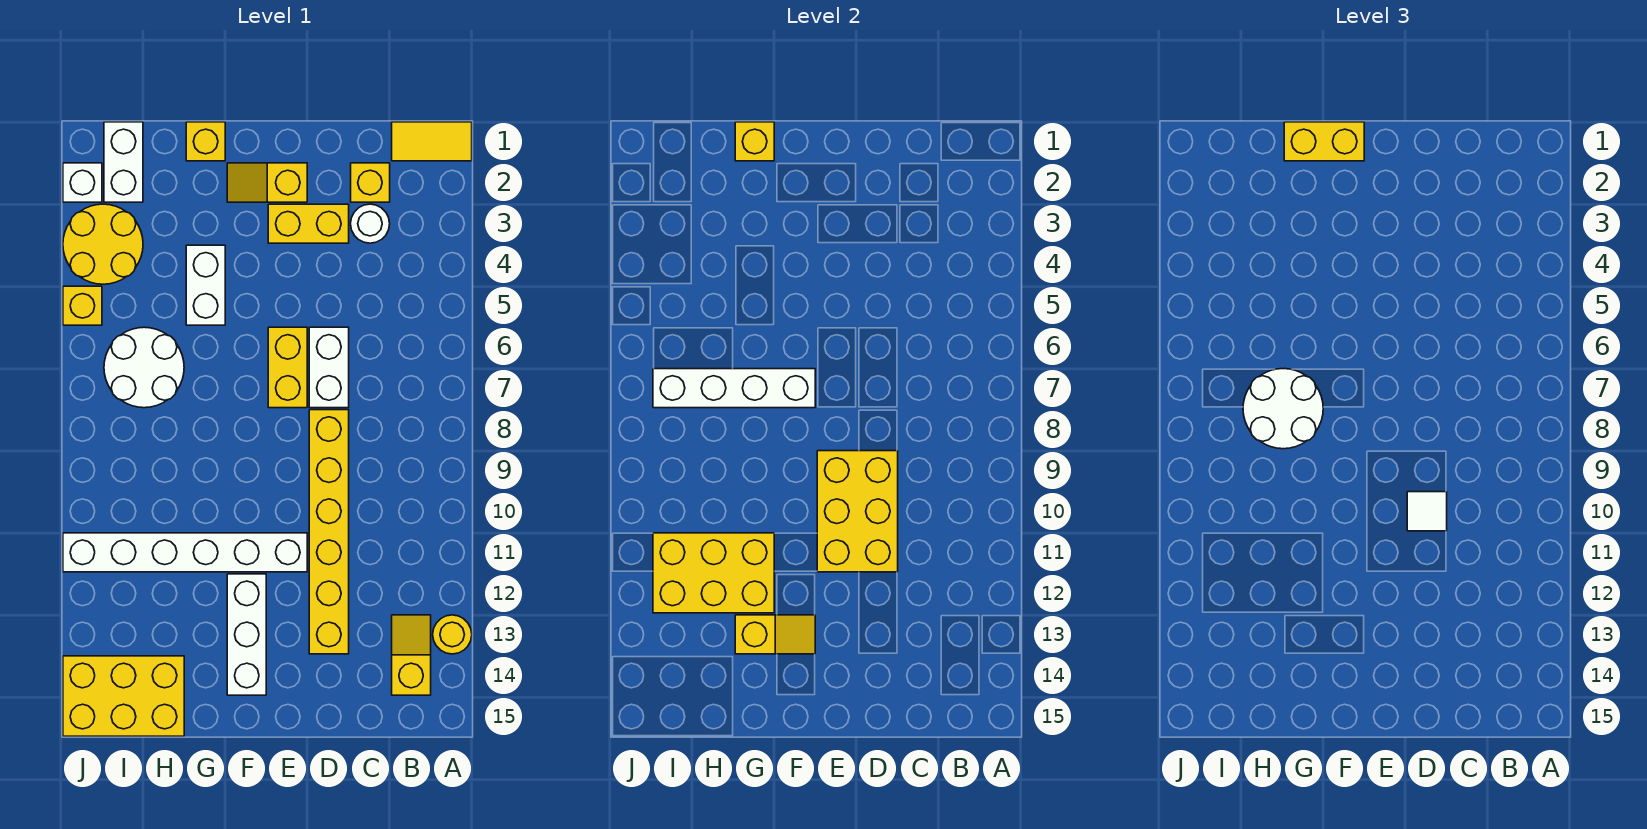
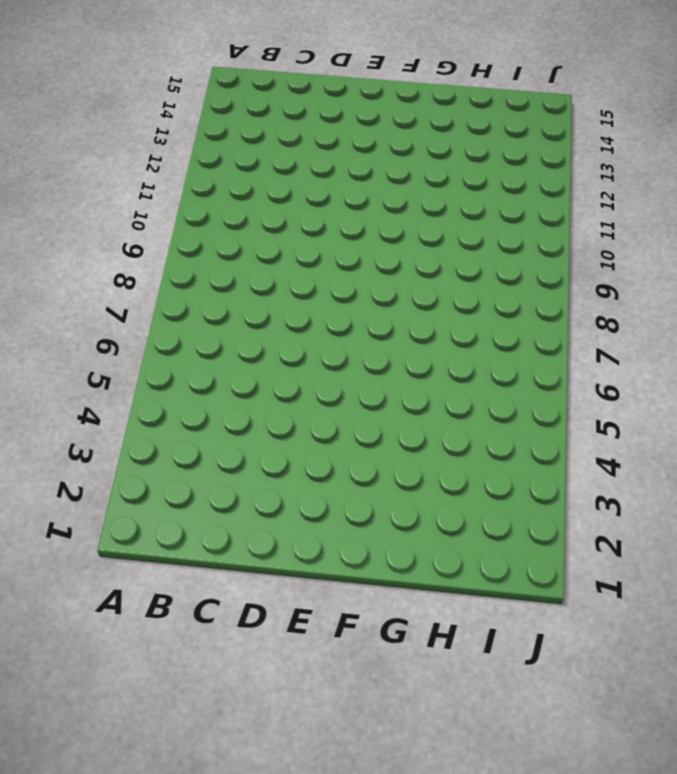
none -> yellow 1x2 tile [392,122,472,161]
none -> yellow 1x1 round brick [433,615,472,654]
none -> yellow 1x2 slope [392,615,431,695]

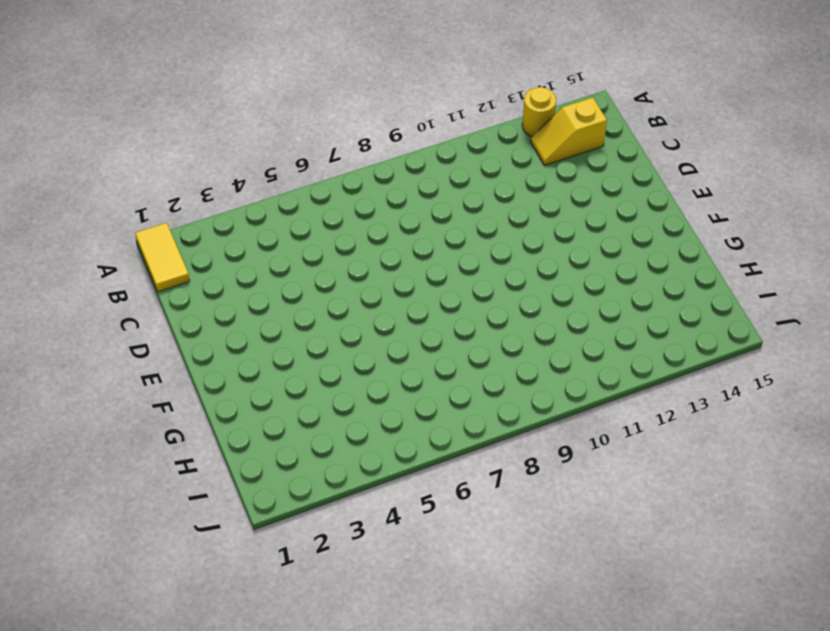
none -> yellow 1x1 brick [351,163,390,202]
none -> white 1x1 round brick [351,204,390,243]
none -> yellow 1x2 brick [268,204,349,243]

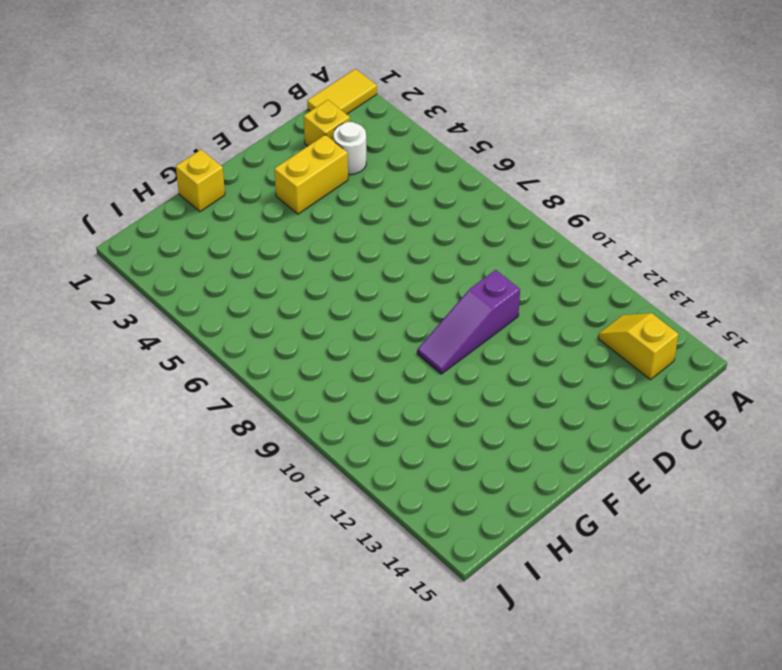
purple 1x3 slope [417,270,520,374] -> yellow 1x6 brick [309,410,349,654]
none -> yellow 1x1 round brick [433,615,472,654]
none -> white 1x2 brick [309,327,349,408]
none -> yellow 1x2 slope [227,163,307,202]

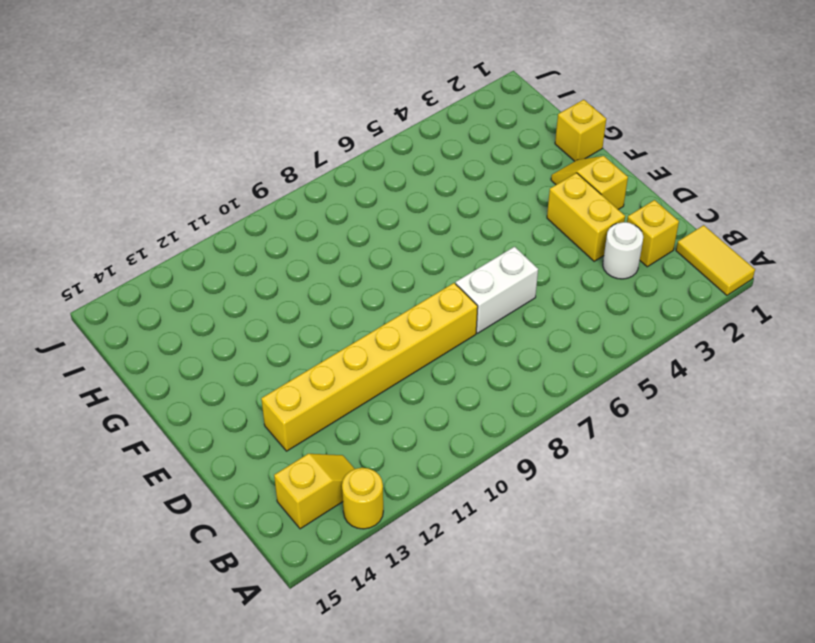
none -> yellow 1x2 brick [268,327,307,408]
none -> white 1x6 brick [63,533,307,572]
none -> white 1x3 brick [227,574,266,695]

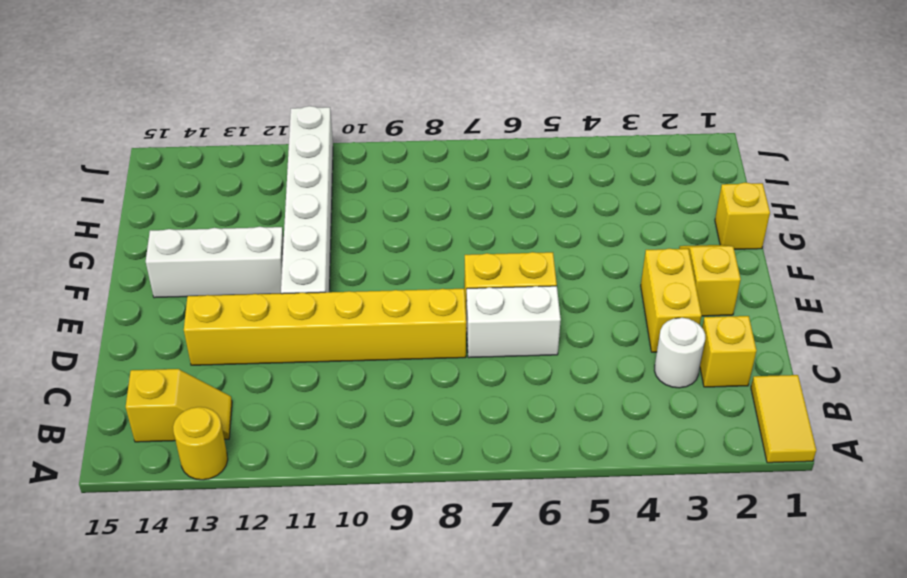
none -> white 1x2 brick [186,245,225,325]
none -> white 2x2 round brick [104,327,184,408]
none -> yellow 2x3 brick [63,656,184,736]

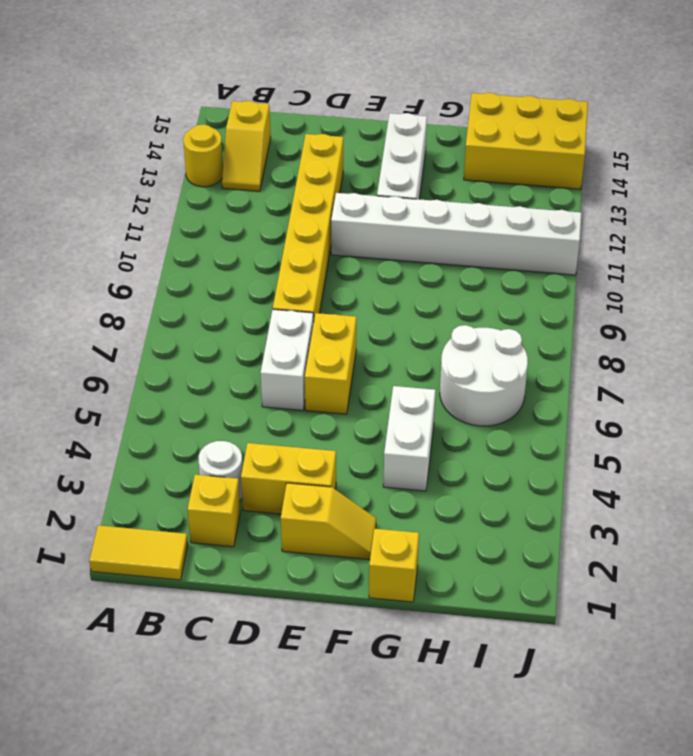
none -> white 1x2 brick [104,122,143,202]
none -> yellow 2x2 round brick [63,204,143,284]
none -> white 1x1 brick [63,163,102,202]

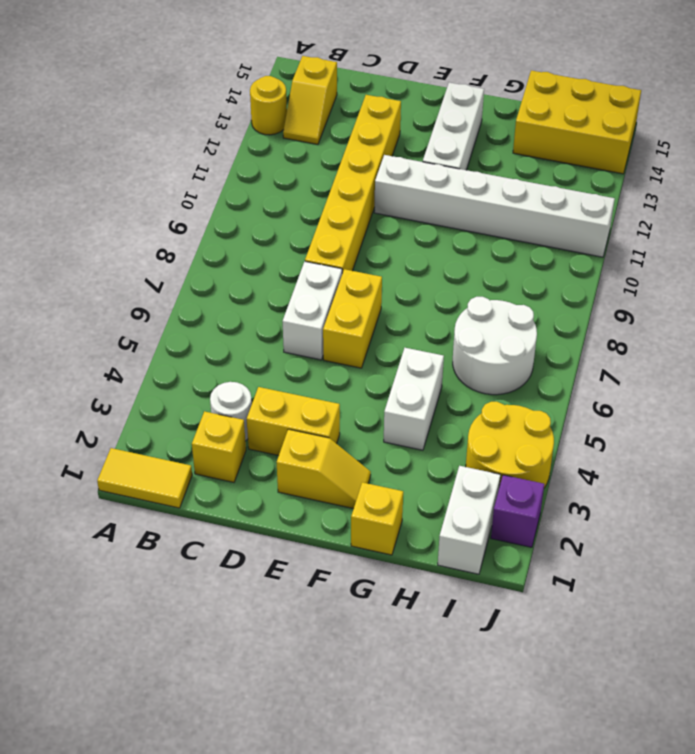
purple 1x1 brick [491,475,544,547] -> white 1x1 brick [63,163,102,202]
none -> yellow 1x1 brick [63,286,102,325]
none -> yellow 2x3 brick [817,451,898,572]
none -> white 1x4 brick [653,369,815,408]

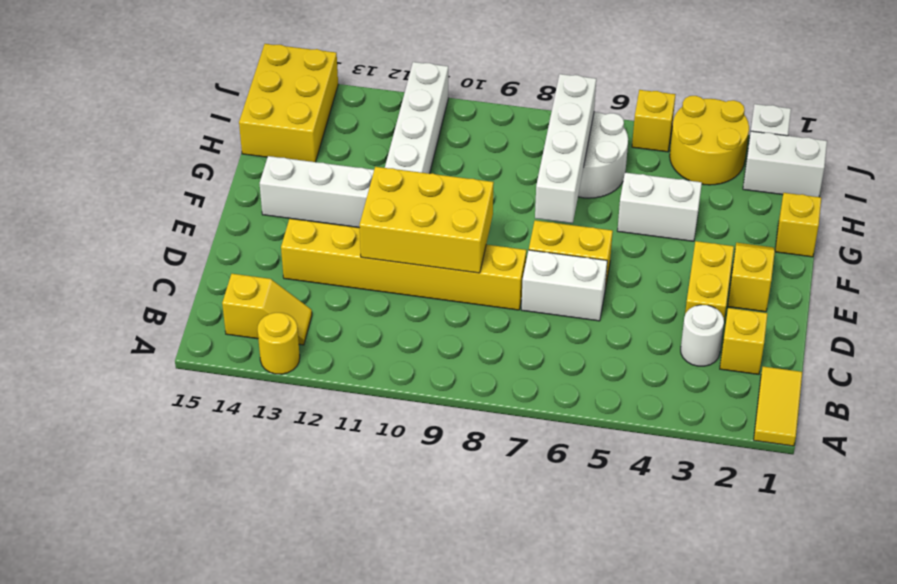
none -> yellow 1x2 slope [735,615,815,654]
none -> yellow 1x1 brick [735,122,774,161]
none -> yellow 2x3 brick [653,533,774,613]

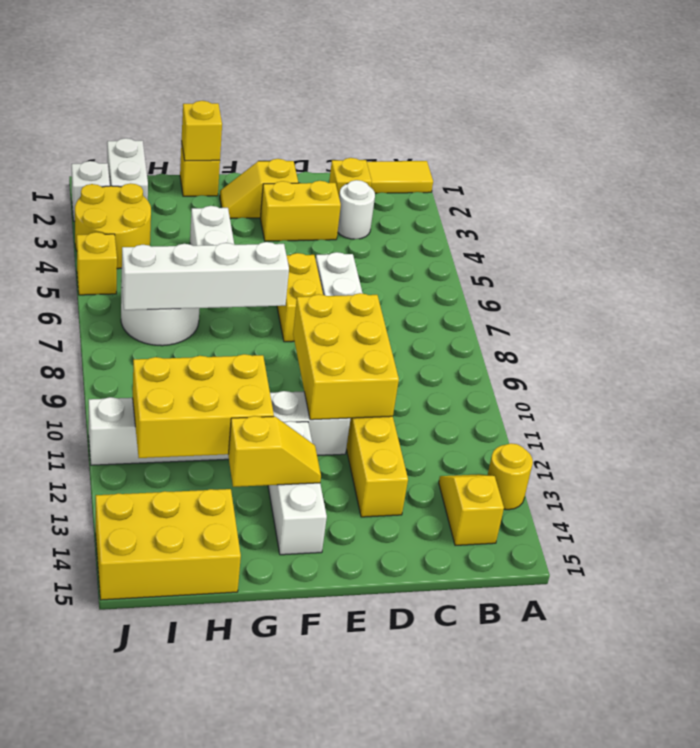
none -> white 1x1 tile [1407,492,1447,531]
none -> yellow 1x2 brick [1284,122,1364,161]
none -> white 2x2 round brick [1243,369,1323,449]

